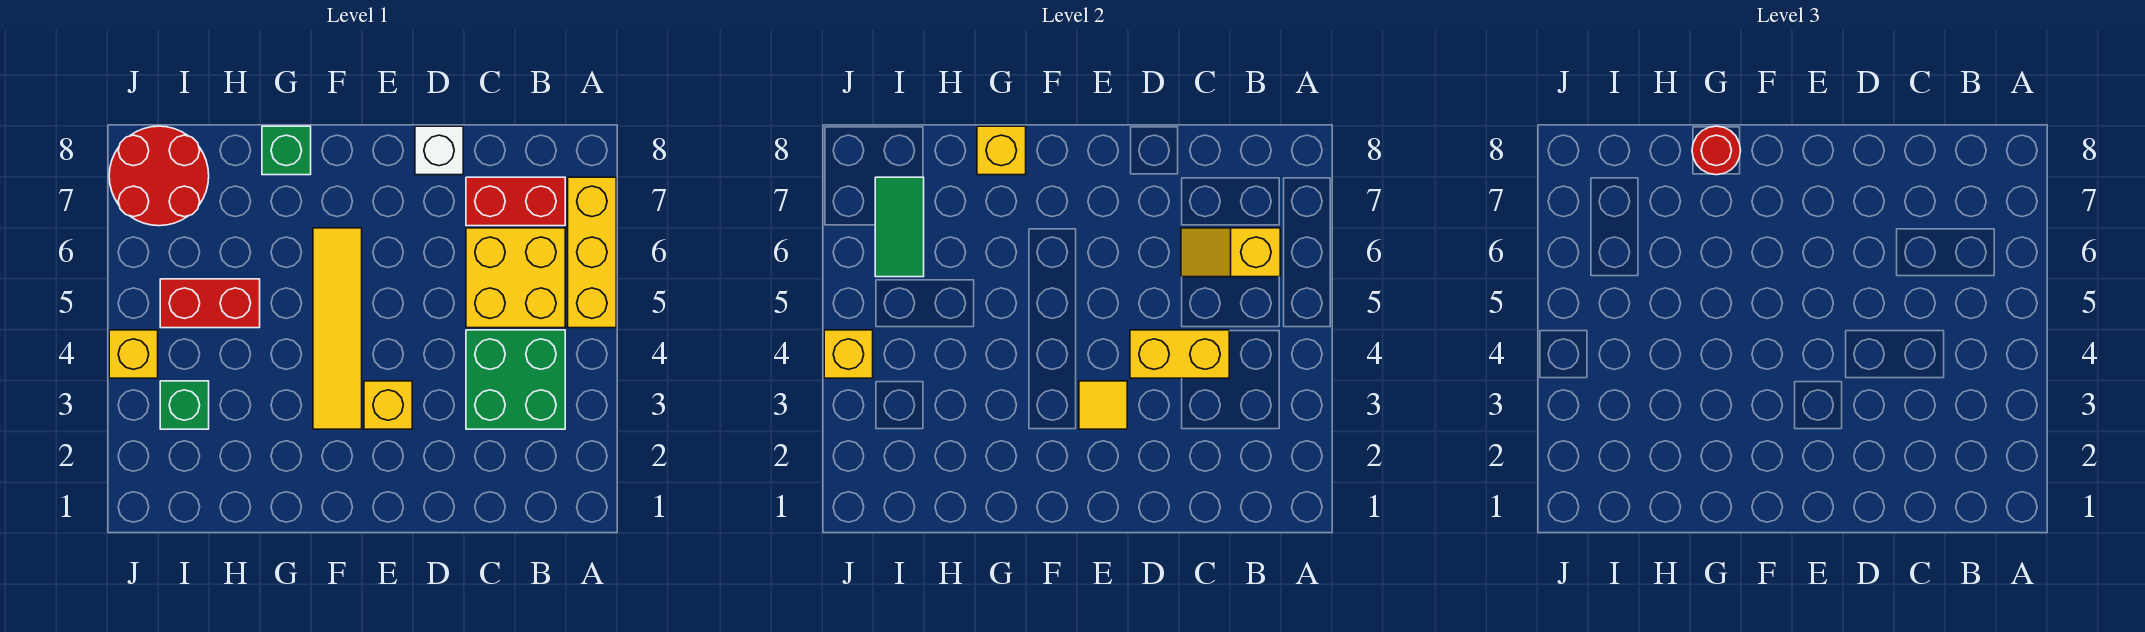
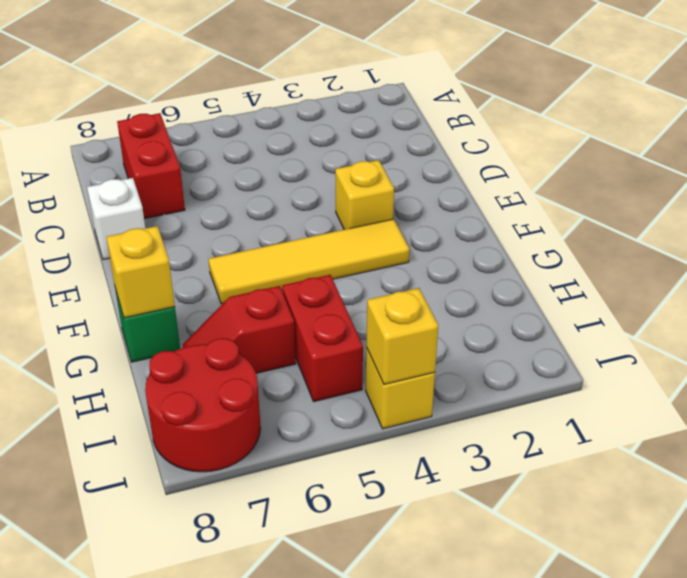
red 1x2 slope [183,286,296,373] -> none
none -> yellow 1x3 brick [568,177,616,328]
none -> green 2x2 brick [466,330,565,429]
none -> yellow 2x2 brick [466,228,565,328]

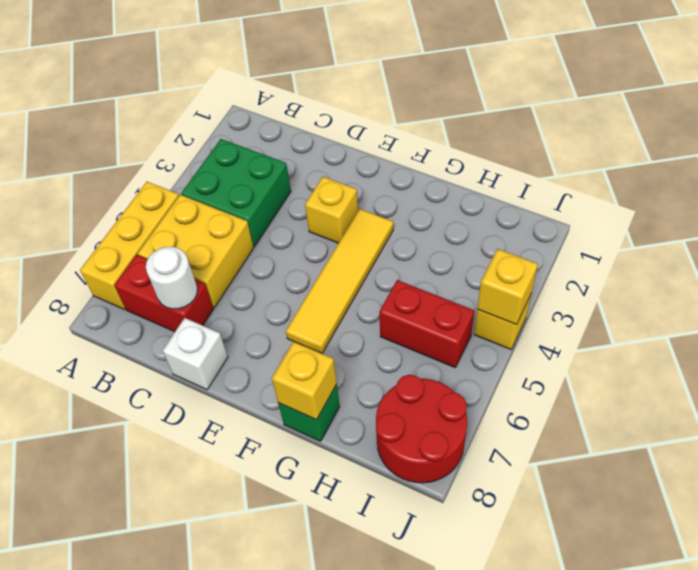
white 1x1 round brick [146,247,197,309] -> none
none -> green 1x1 brick [160,381,209,429]
none -> yellow 1x2 slope [1181,228,1280,277]
none -> yellow 1x2 brick [1130,330,1229,378]

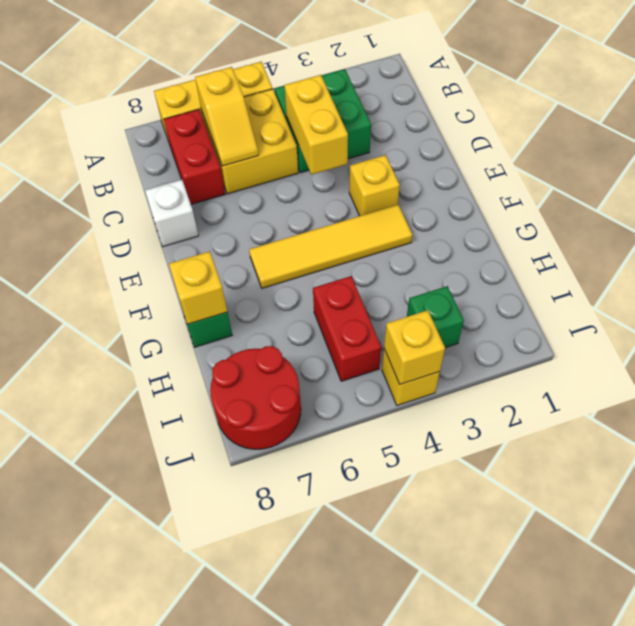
none -> yellow 1x1 tile [1079,381,1127,429]
none -> green 1x2 tile [875,177,924,277]
none -> red 1x1 round brick [1692,126,1741,175]

